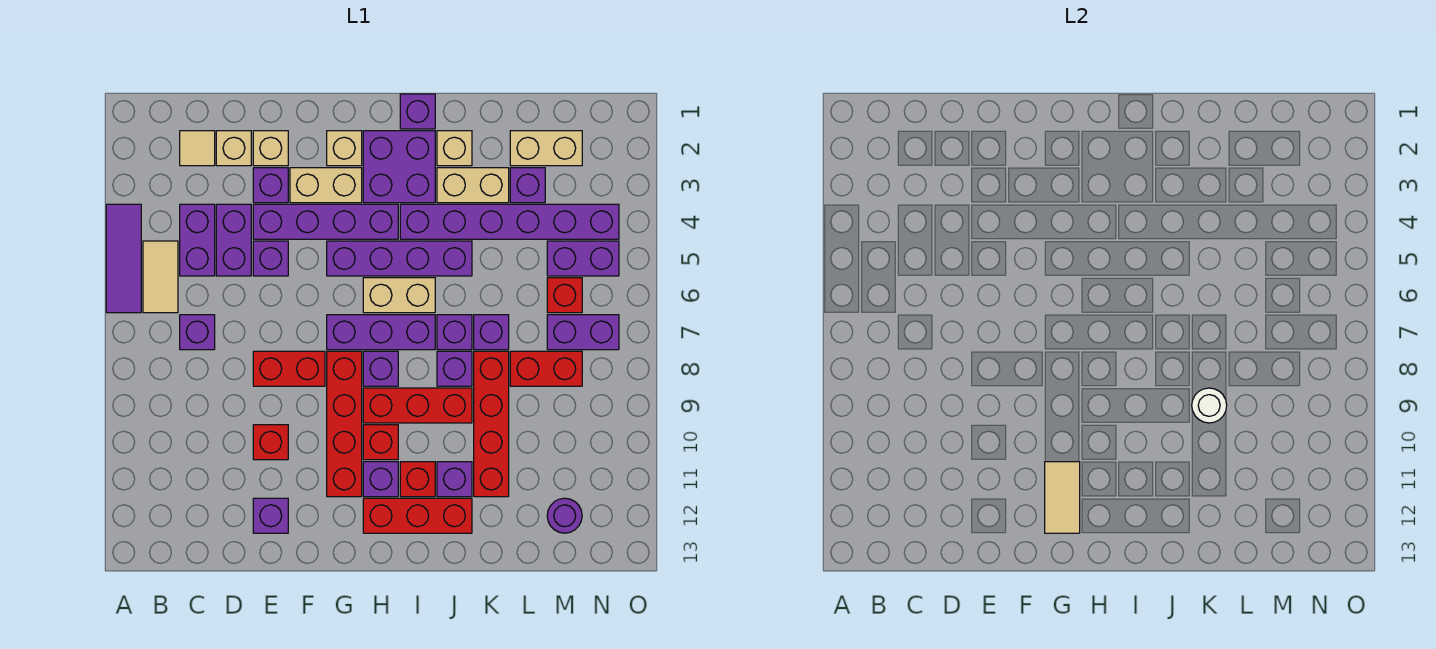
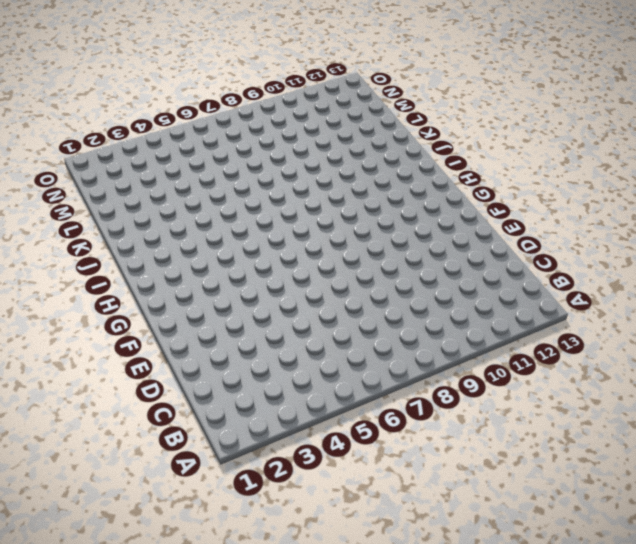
none -> purple 1x3 tile [106,204,141,313]
none -> tan 1x2 tile [143,241,178,313]
none -> tan 1x1 tile [180,131,215,166]
none -> purple 1x2 brick [180,204,215,276]

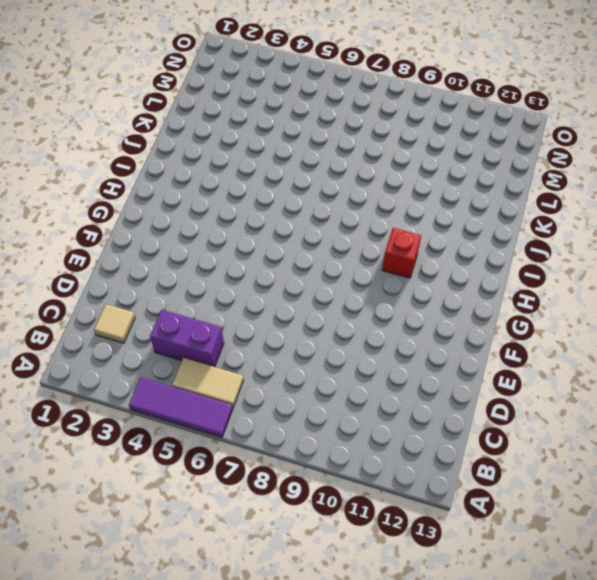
none -> purple 1x1 brick [180,315,215,350]
none -> tan 1x1 brick [216,131,251,166]
none -> purple 1x2 brick [216,204,251,276]
none -> tan 1x1 brick [253,131,288,166]

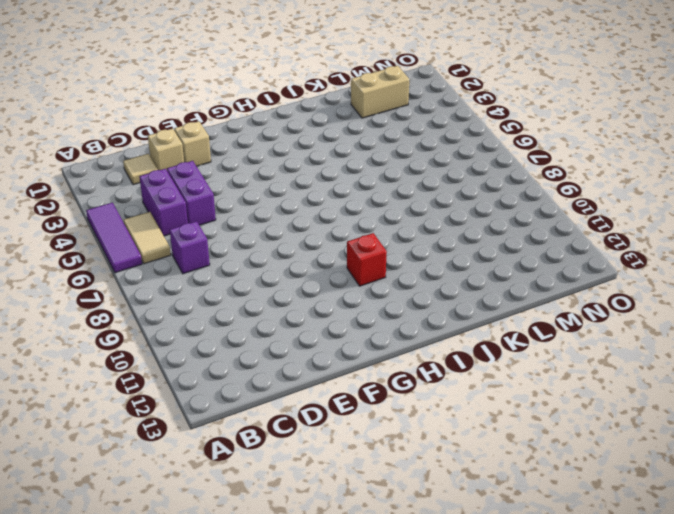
none -> purple 1x1 brick [253,168,288,203]
none -> purple 1x4 brick [253,204,398,239]
none -> purple 1x1 brick [253,241,288,276]
none -> red 1x2 brick [253,351,325,386]

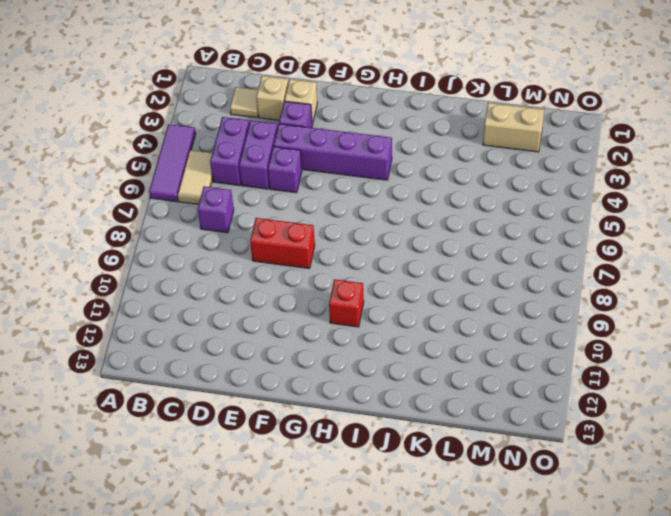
none -> red 1x1 brick [253,425,288,460]
none -> purple 1x1 brick [253,498,288,533]
none -> tan 1x2 brick [290,168,362,203]
none -> tan 1x1 brick [327,131,362,166]

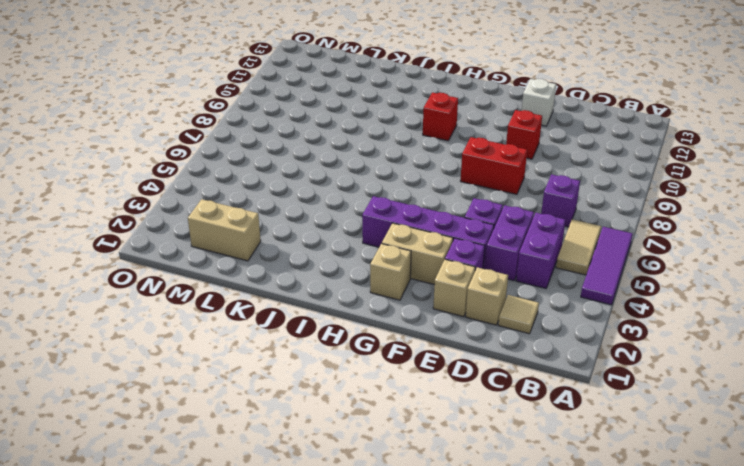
white 1x1 brick [521,79,556,126] -> purple 1x1 brick [253,498,288,533]
none -> purple 1x4 brick [327,241,472,276]
none -> purple 1x3 brick [327,315,435,350]
none -> red 1x4 brick [327,351,362,497]
none -> purple 2x2 brick [363,131,435,203]

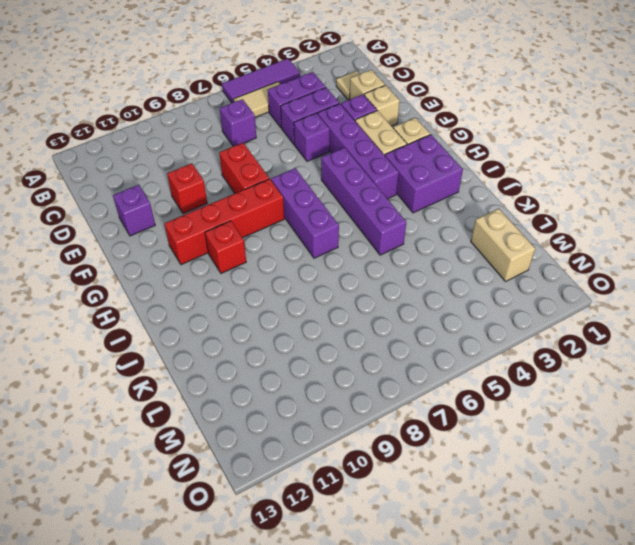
none -> tan 1x2 brick [363,278,435,313]
none -> purple 1x1 brick [363,351,398,386]
none -> red 1x3 brick [363,388,472,423]
none -> purple 1x1 brick [363,462,398,497]

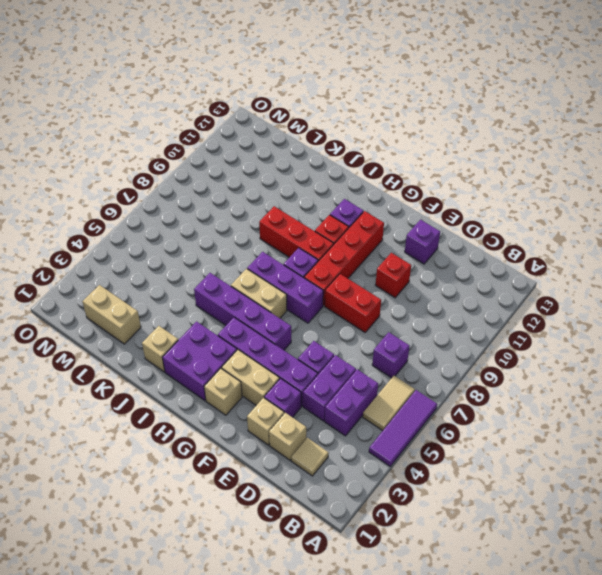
none -> red 1x3 brick [363,498,472,533]
none -> purple 1x1 brick [400,94,435,129]
none -> purple 1x6 brick [400,204,619,239]
none -> red 1x1 brick [400,462,435,497]

